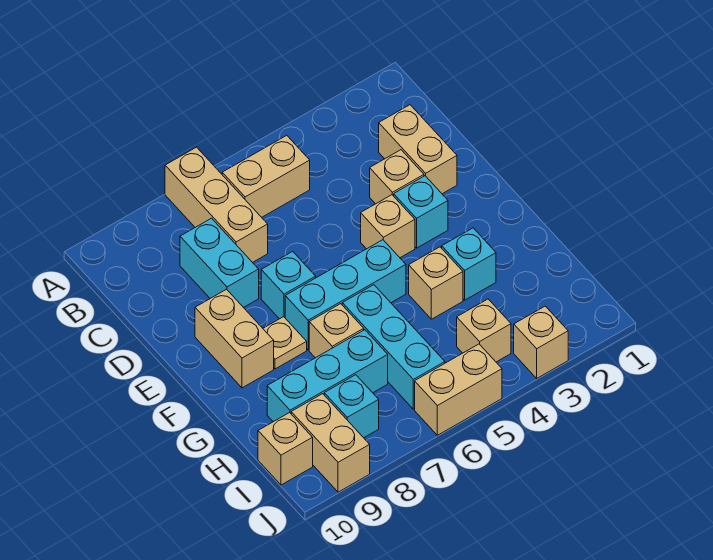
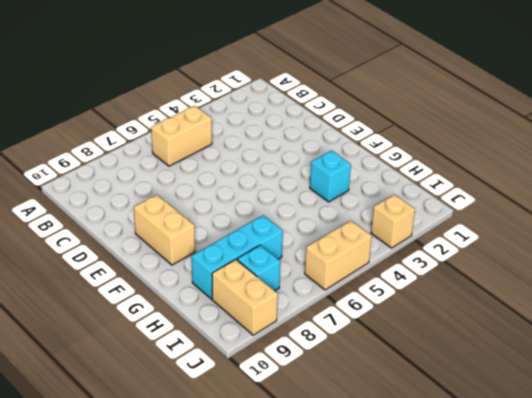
none -> tan 1x3 brick [165,147,268,262]
none -> tan 1x2 brick [379,105,457,194]
none -> cyan 1x2 brick [180,218,259,308]

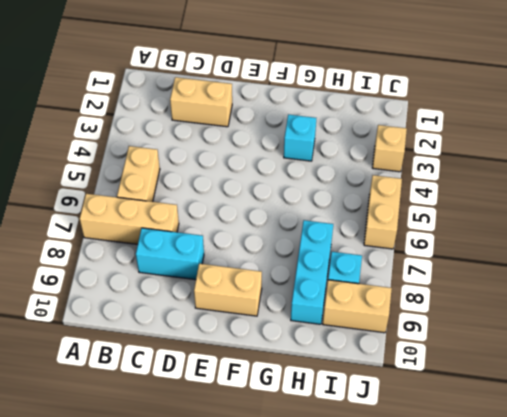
none -> tan 1x1 brick [370,150,424,204]
none -> cyan 1x1 brick [394,176,448,248]
none -> tan 1x1 brick [361,195,415,258]

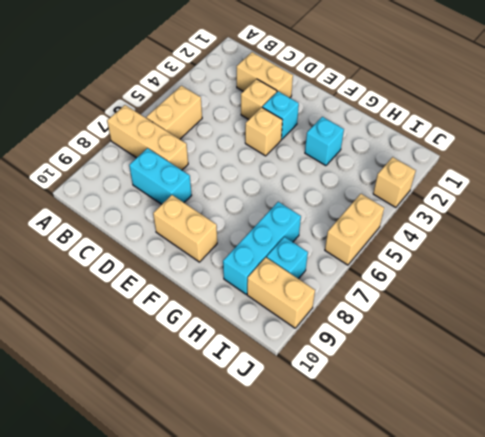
none -> cyan 1x1 brick [261,252,316,319]
none -> cyan 1x3 brick [285,240,406,350]
none -> tan 1x1 plate [263,317,307,369]

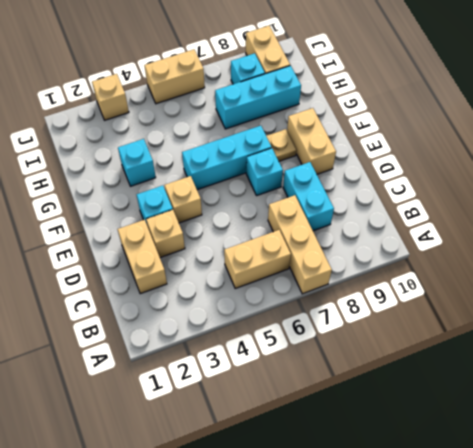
none -> tan 1x1 brick [409,247,463,319]
none -> cyan 1x3 brick [342,285,445,409]
none -> tan 1x1 brick [309,304,364,358]

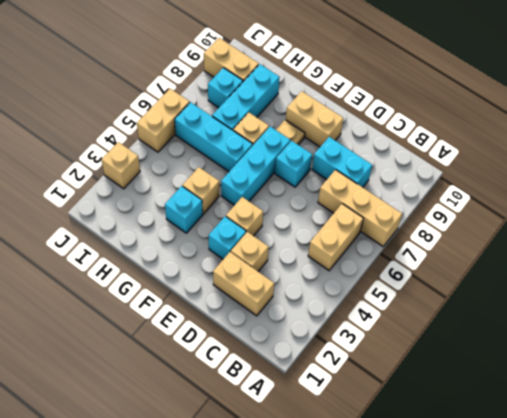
none -> tan 1x1 brick [457,299,511,362]
none -> tan 1x1 brick [258,413,313,485]

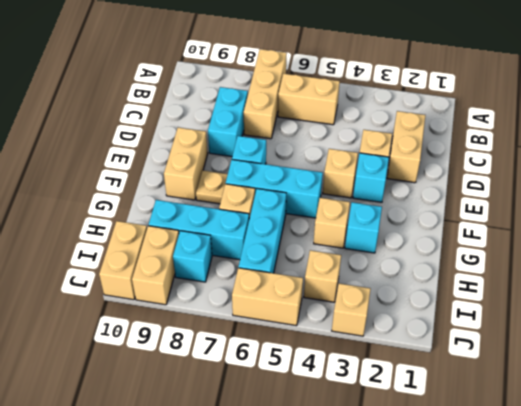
tan 1x2 brick [99,221,147,300] -> tan 1x1 brick [258,413,313,485]

